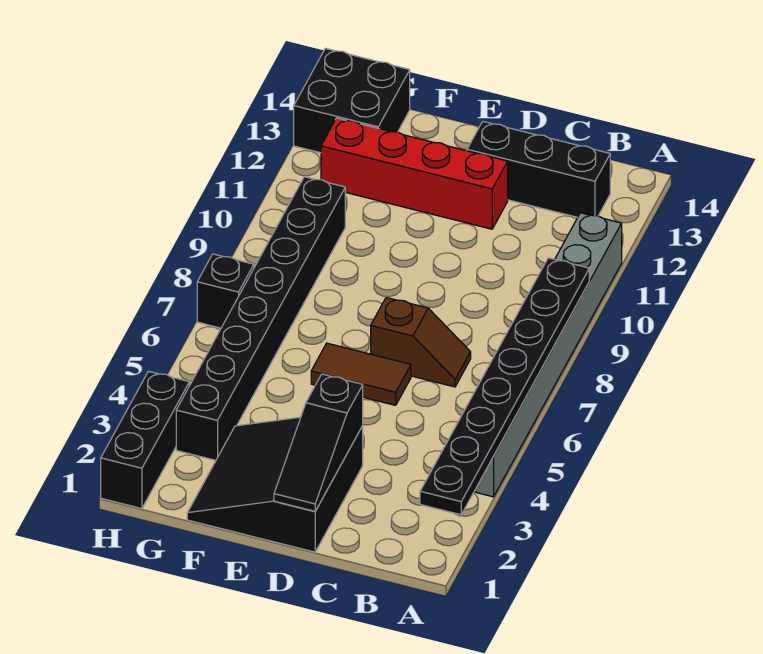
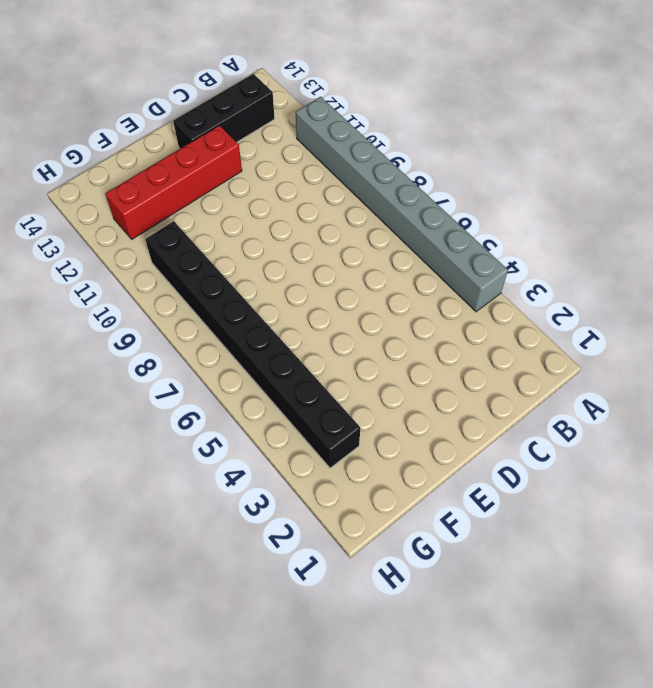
none -> brown 1x2 slope [371,298,471,387]
none -> black 3x3 slope [187,417,363,552]
none -> brown 1x2 tile [311,343,411,405]

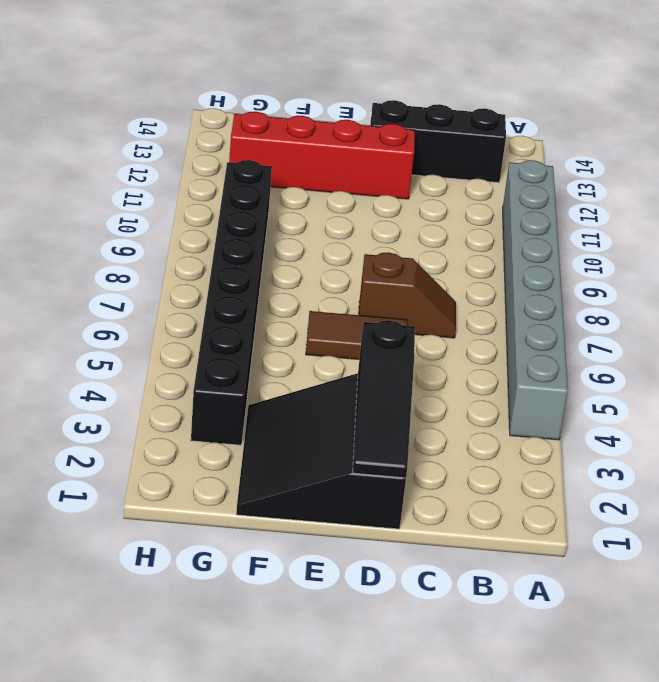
none -> black 2x2 brick [294,48,410,153]
none -> black 1x3 brick [101,371,189,509]
none -> black 1x1 brick [197,254,254,328]

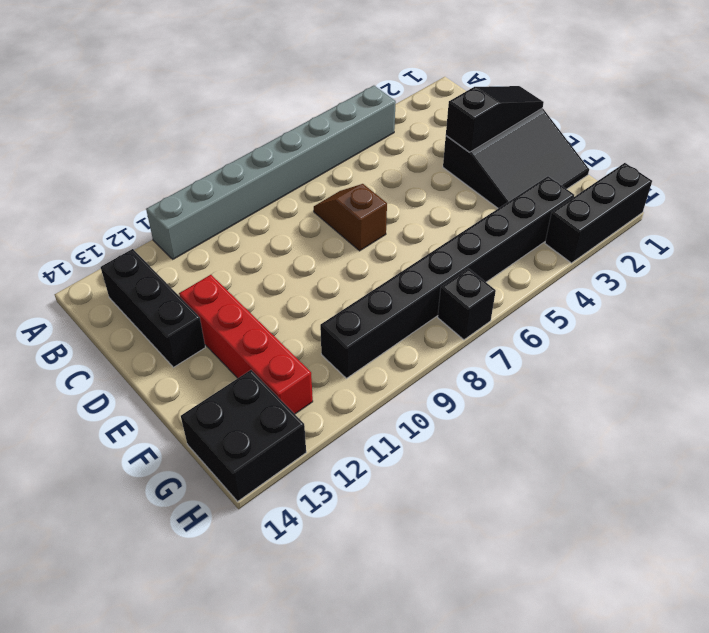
none -> brown 1x2 tile [311,343,411,405]
none -> black 1x8 plate [420,258,589,515]

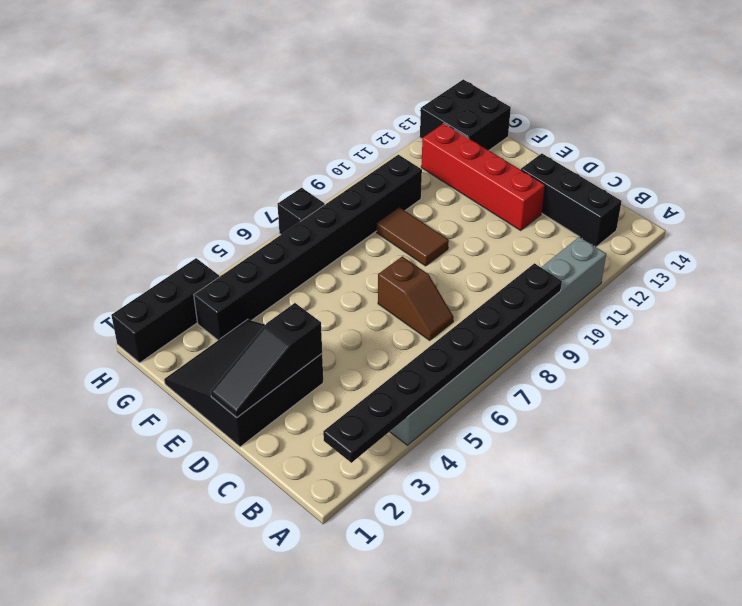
brown 1x2 tile [376,207,449,266] -> brown 1x2 tile moved to [311,343,411,405]

